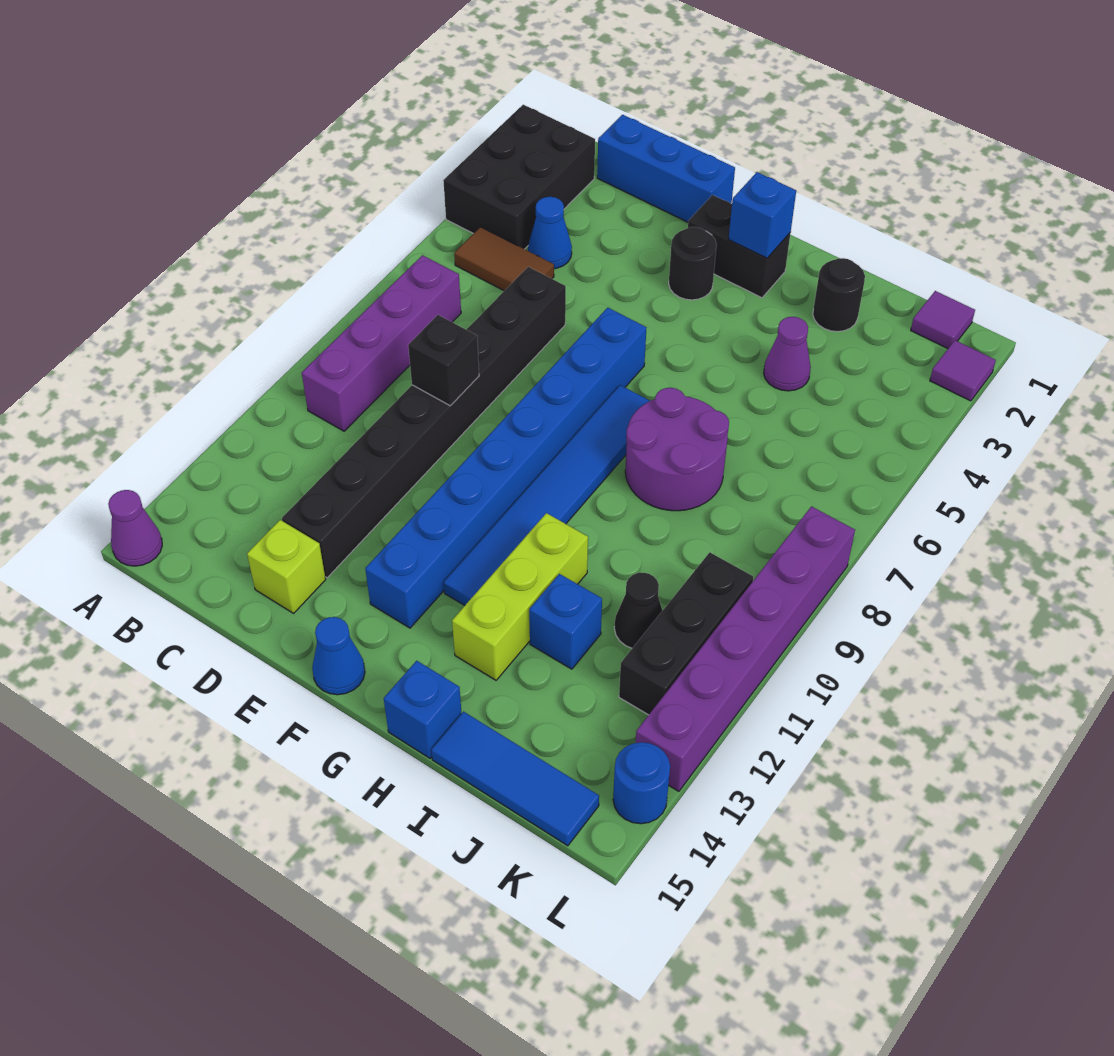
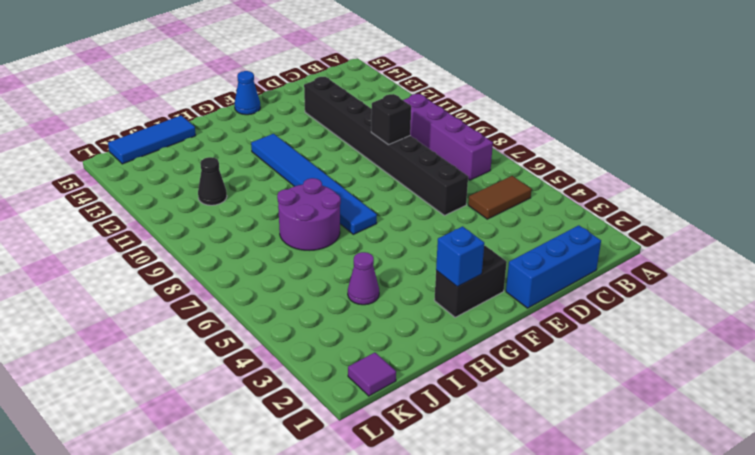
none -> black 2x3 brick [443,105,595,249]
none -> purple 1x1 cone [108,490,162,566]
none -> blue 1x1 cone [528,197,572,269]

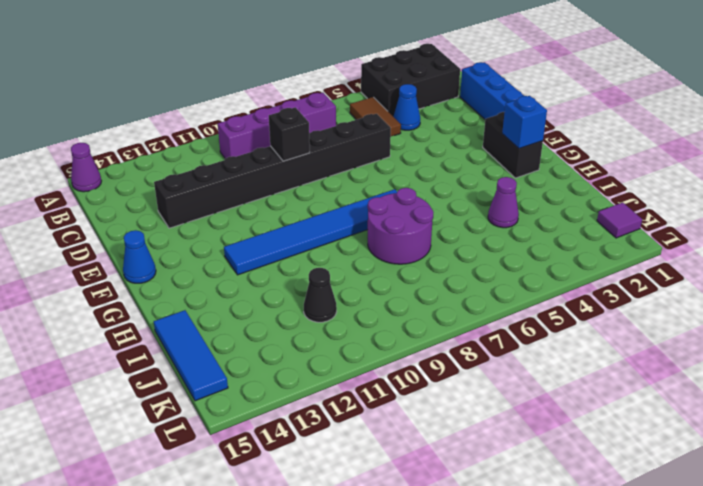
none -> lime 1x1 brick [247,520,326,613]
none -> black 1x1 round brick [669,227,717,300]
none -> blue 1x8 brick [365,308,646,628]

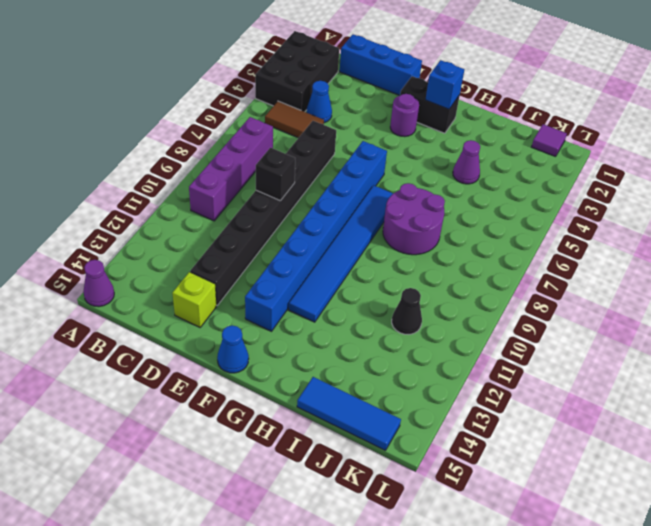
purple 1x1 round brick [390,94,419,137] -> black 1x1 round brick [669,227,717,300]
none -> lime 1x3 brick [452,513,588,680]
none -> blue 1x1 brick [384,661,462,758]
none -> black 1x1 round brick [813,258,865,332]

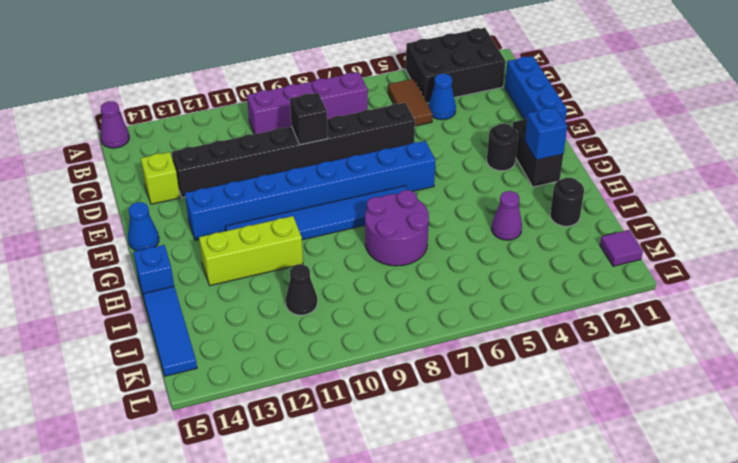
none -> blue 1x1 brick [529,574,602,669]
none -> black 1x3 brick [619,552,753,715]
none -> purple 1x1 tile [930,340,996,401]

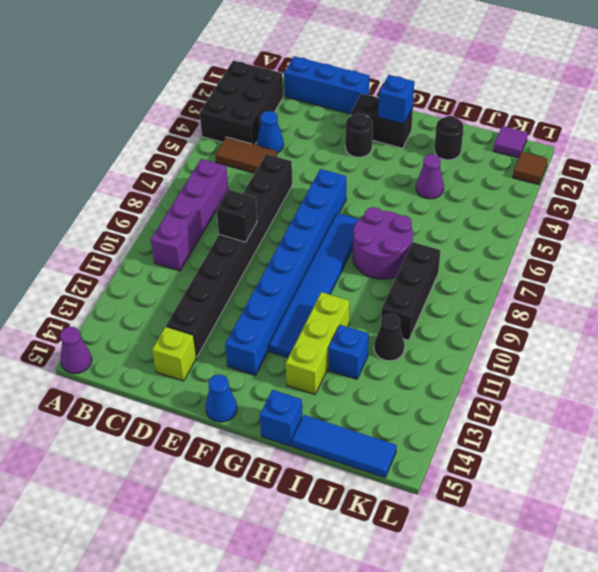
black 1x3 brick [381,242,440,340] -> black 1x3 brick moved to [619,552,753,715]
brown 1x1 tile [513,152,548,185] -> purple 1x1 tile [930,340,996,401]
none -> purple 1x6 brick [636,506,855,791]
none -> blue 1x1 round brick [613,742,670,824]

